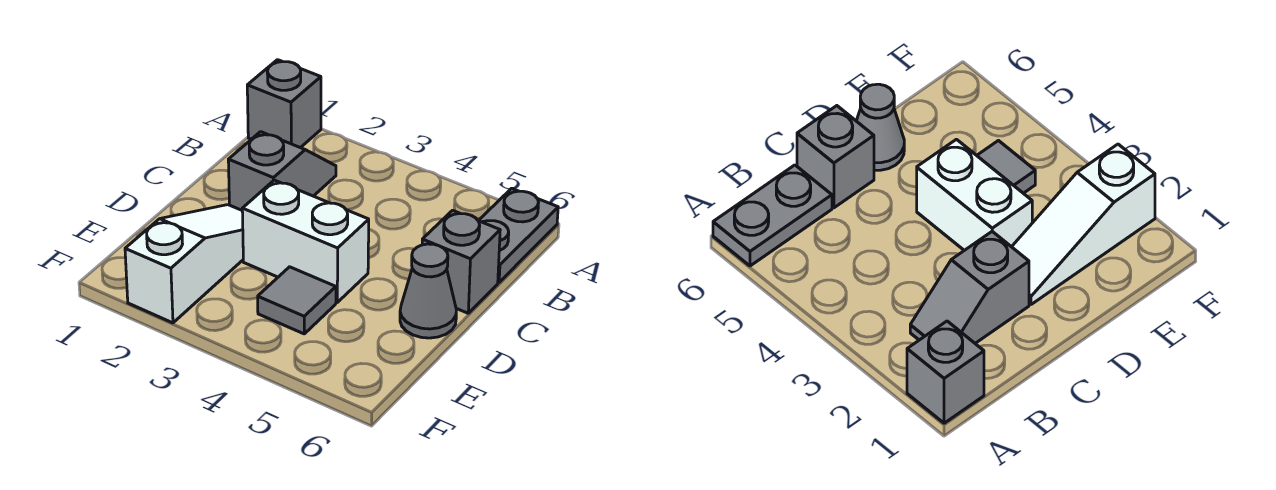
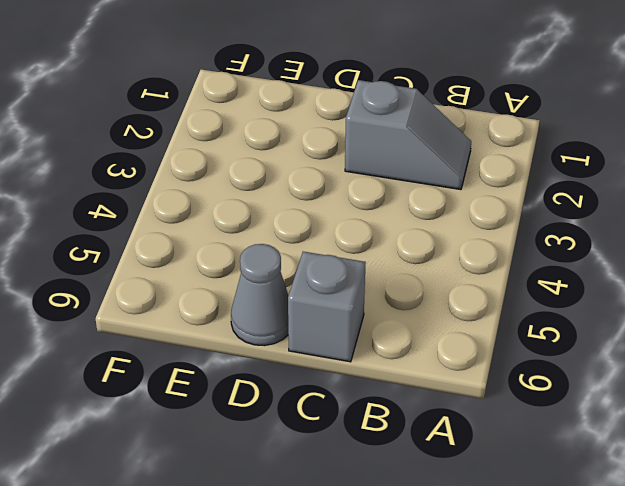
none -> grey 1x1 brick [247,60,321,148]
none -> grey 1x2 plate [478,188,558,282]

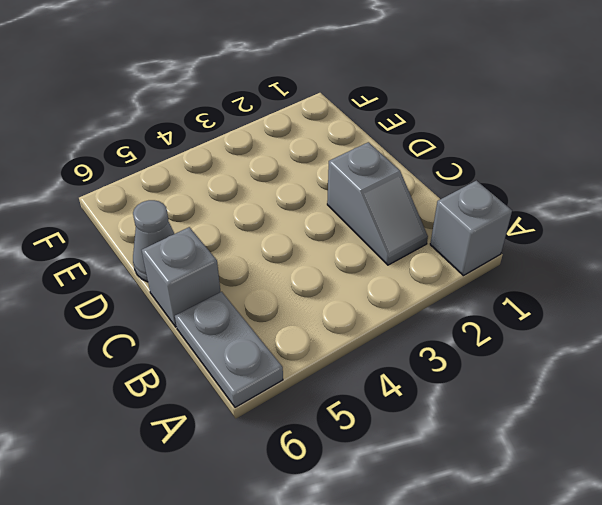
none -> white 1x3 slope [125,205,243,323]
none -> white 1x2 brick [242,180,369,302]

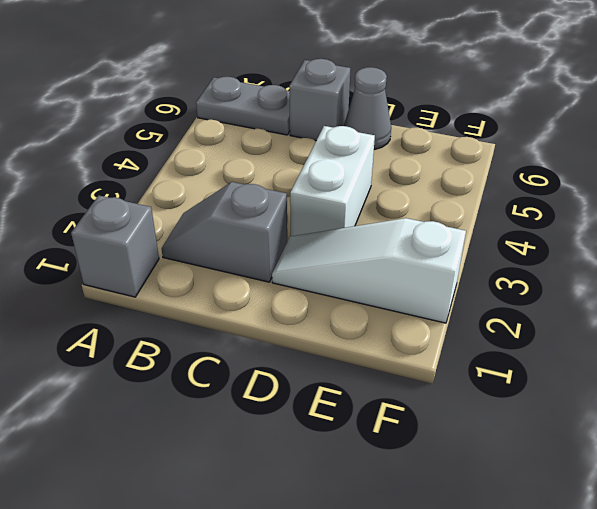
none -> grey 1x1 tile [258,267,336,334]

